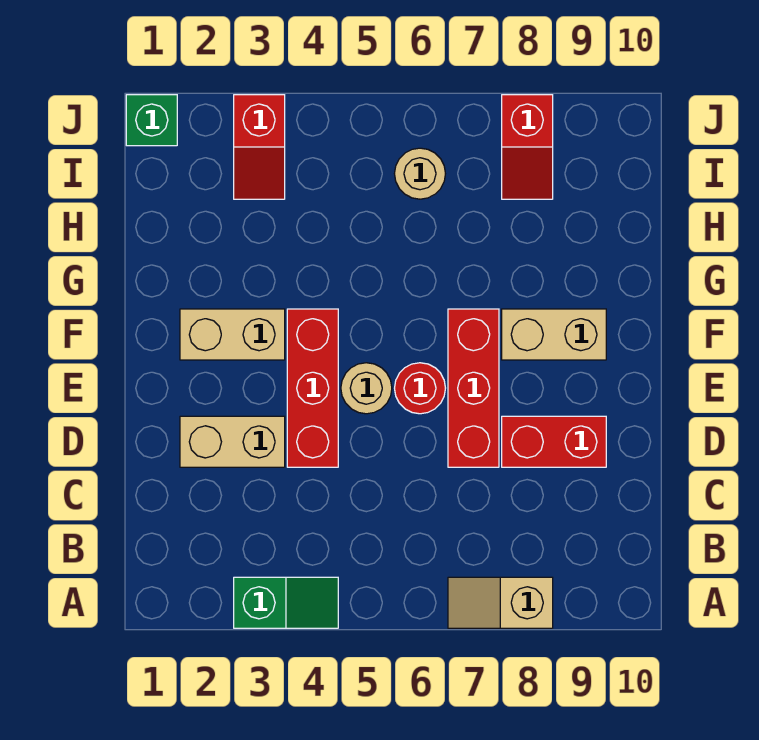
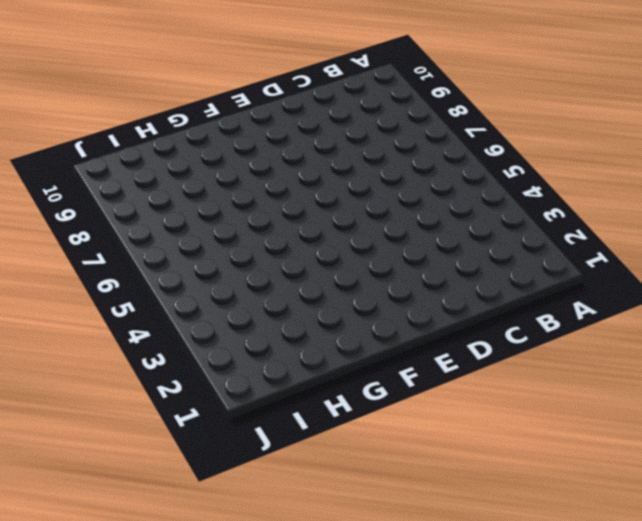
none -> green 1x2 slope [234,577,338,628]
none -> tan 1x2 slope [448,577,553,628]
none -> tan 1x2 brick [180,416,285,467]

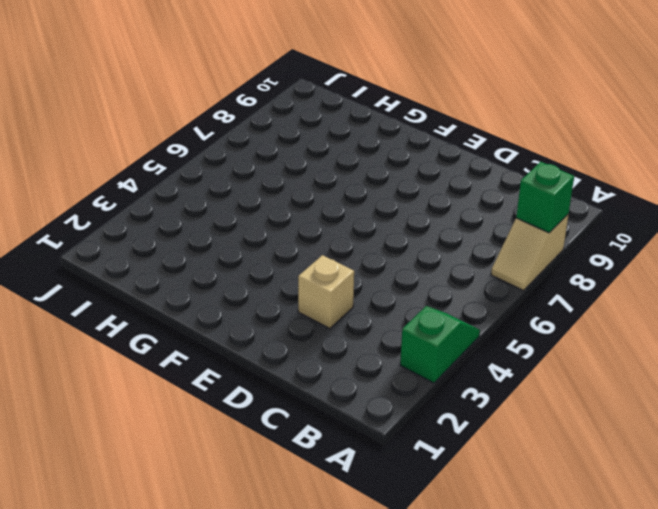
green 1x1 brick [516,162,574,233] -> green 1x1 brick moved to [126,95,177,146]
tan 1x1 brick [298,255,354,329] -> tan 1x2 brick [180,416,285,467]
none -> red 1x3 brick [287,309,338,467]
none -> red 1x3 brick [448,309,499,467]
none -> red 1x2 brick [502,416,606,467]

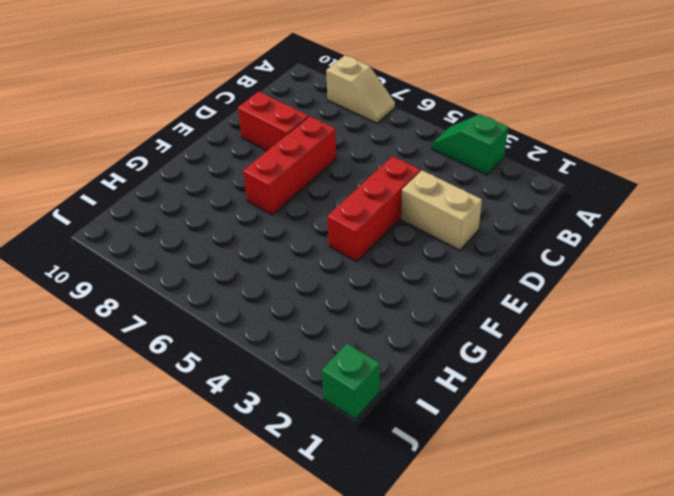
none -> tan 1x1 round brick [341,363,392,414]
none -> red 1x1 round brick [395,363,445,414]
none -> tan 1x2 brick [180,309,285,360]

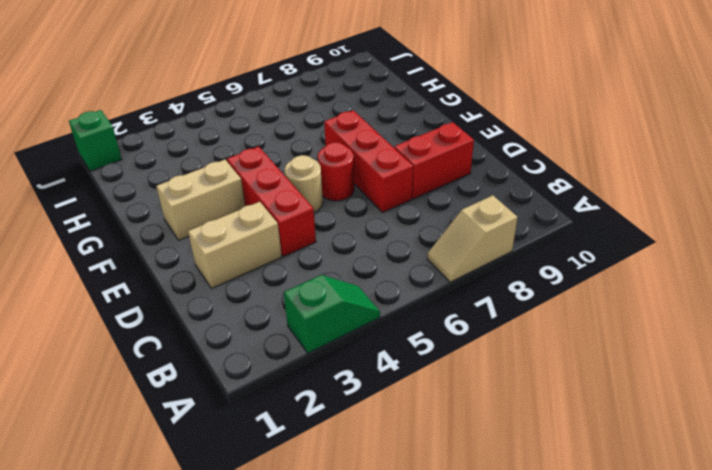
none -> tan 1x2 brick [502,309,606,360]
none -> red 1x2 slope [234,95,285,199]
none -> tan 1x1 round brick [394,148,445,199]

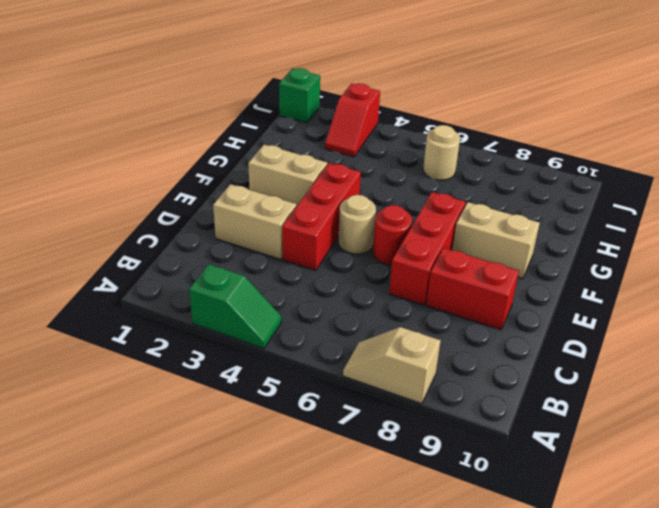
none -> red 1x2 slope [502,95,553,199]

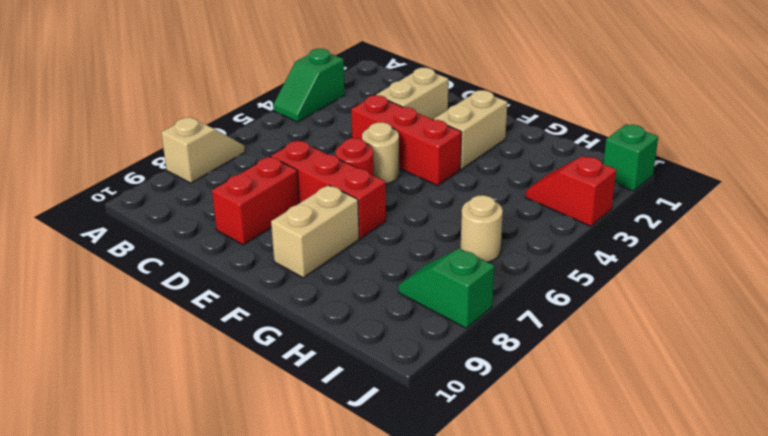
green 1x2 slope [398,248,494,328] -> red 1x2 slope [502,95,553,199]

